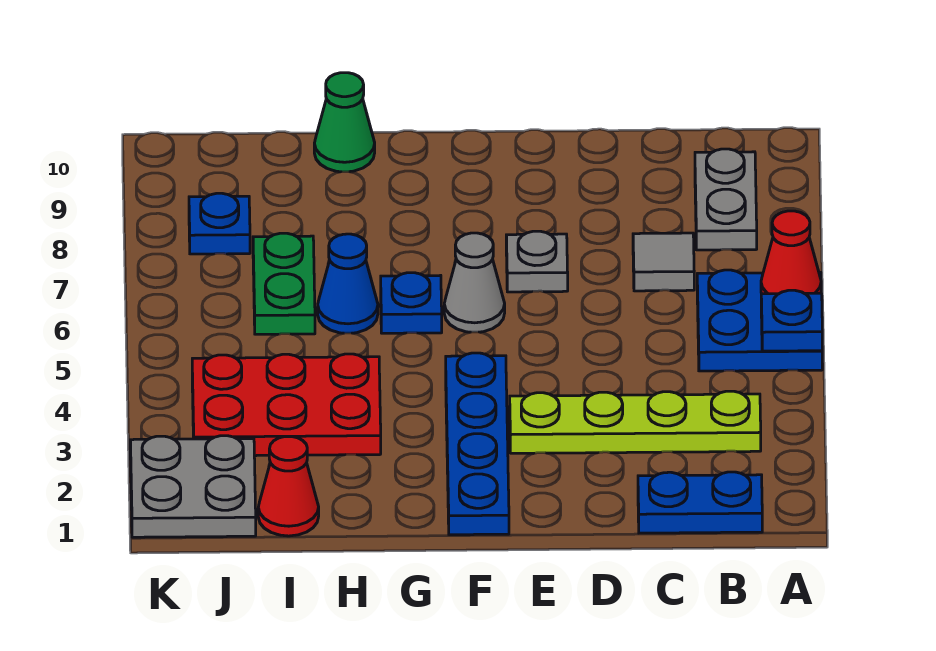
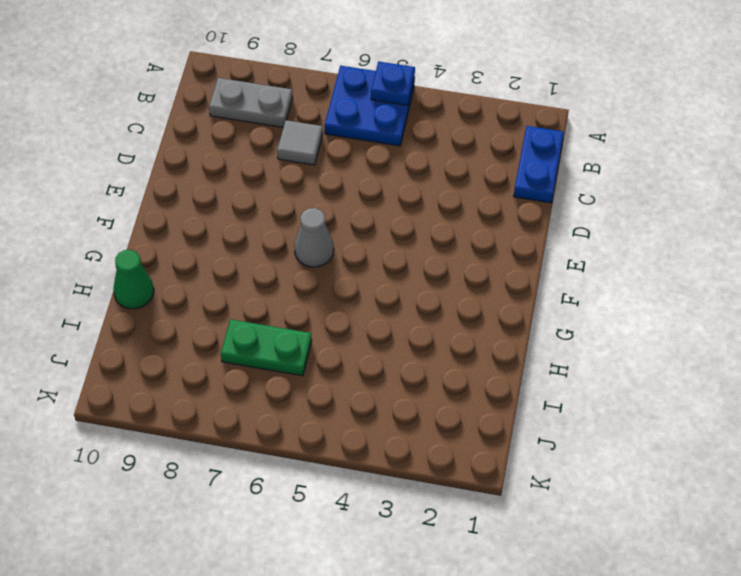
none -> lime 1x4 plate [510,391,761,453]
none -> grey 1x1 plate [506,231,568,292]
none -> blue 1x4 plate [446,353,509,535]

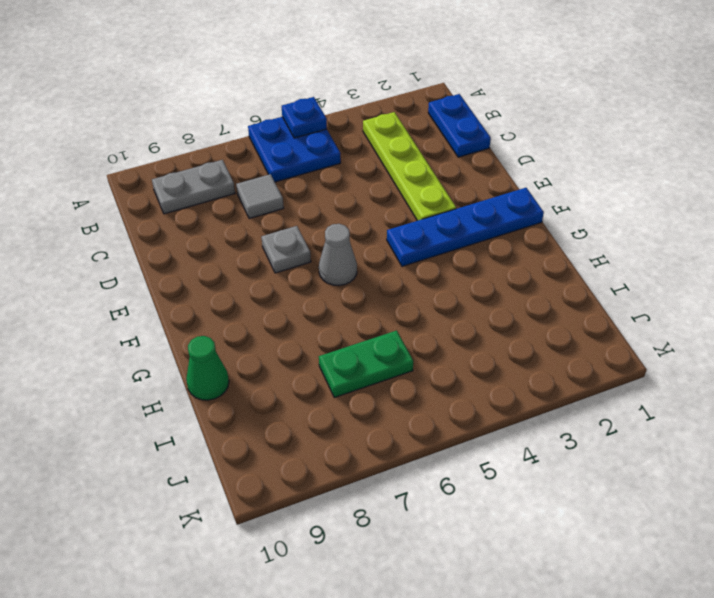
none -> blue 1x1 plate [381,273,442,333]
none -> red 2x3 plate [192,354,381,456]
none -> blue 1x1 cone [318,234,378,333]

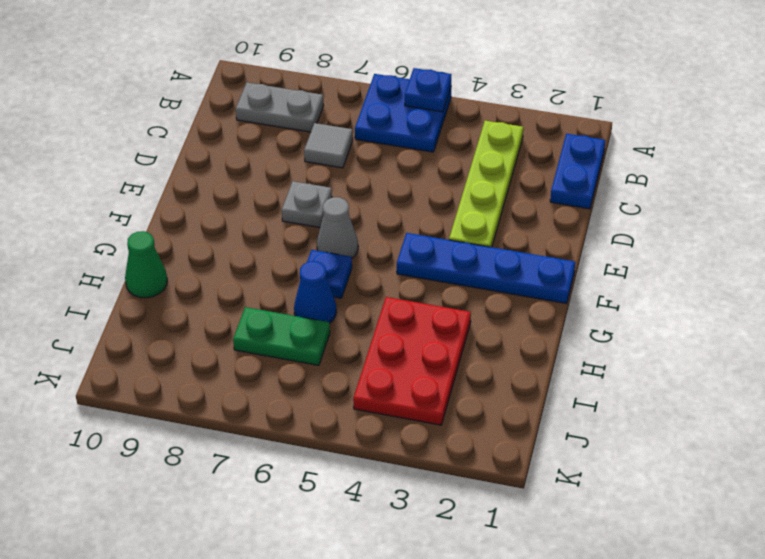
none -> red 1x1 cone [258,437,319,536]
none -> grey 2x2 plate [130,436,256,537]
none -> blue 1x1 plate [189,193,250,254]

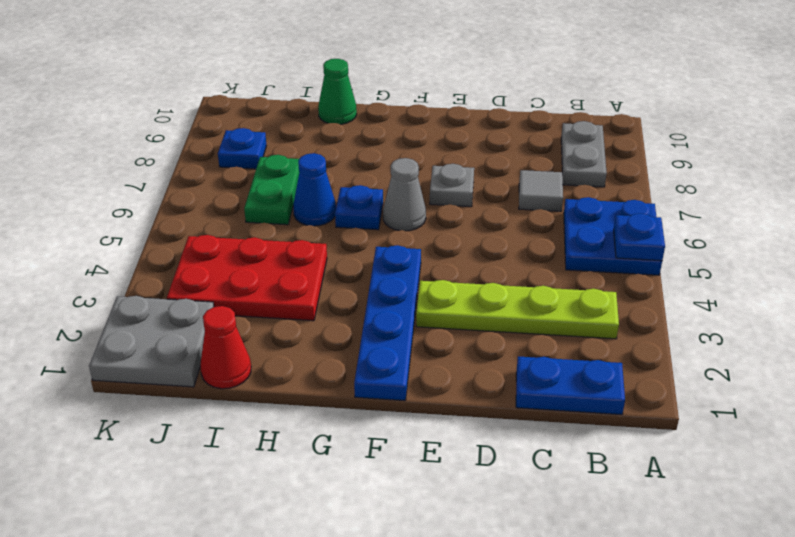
none -> red 1x1 cone [761,211,821,294]

